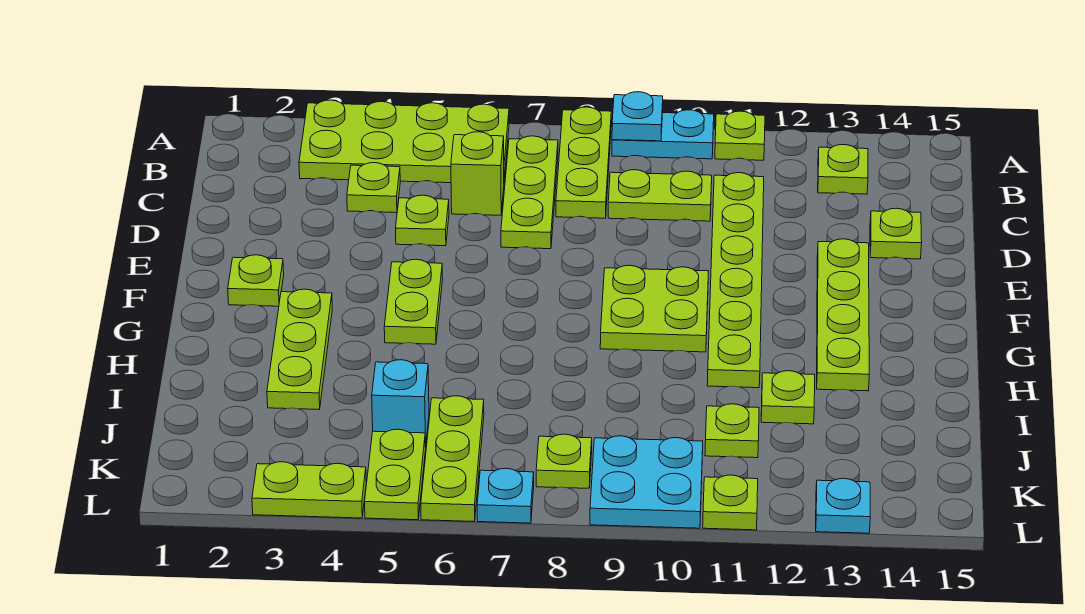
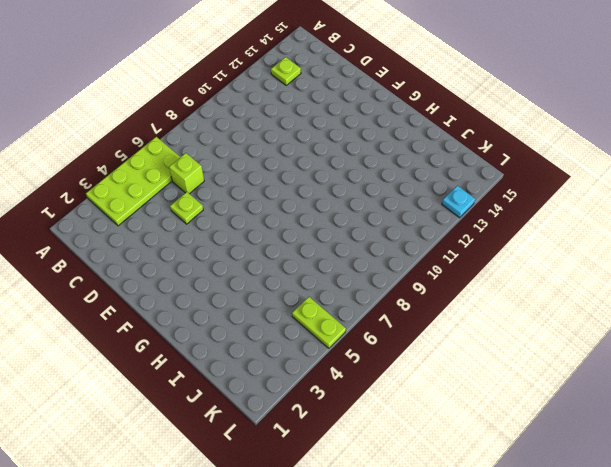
none -> lime 1x3 plate [556,107,611,218]
none -> cyan 1x2 plate [612,110,714,159]
none -> lime 1x1 plate [715,111,765,160]

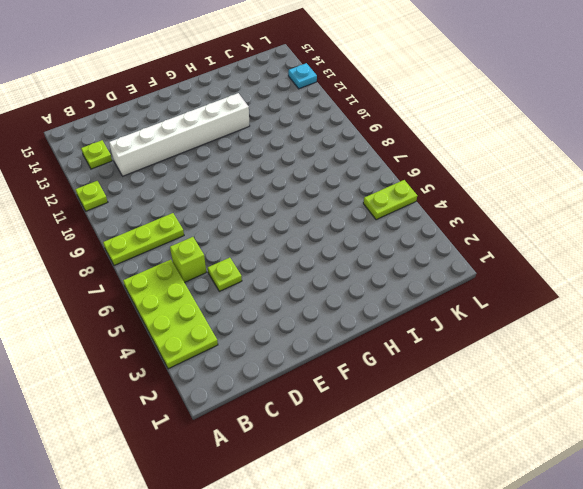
white 1x6 brick [109,93,250,176] -> none
none -> cyan 1x2 plate [612,110,714,159]
none -> lime 1x3 plate [501,136,558,249]
none -> lime 1x1 plate [347,163,400,213]

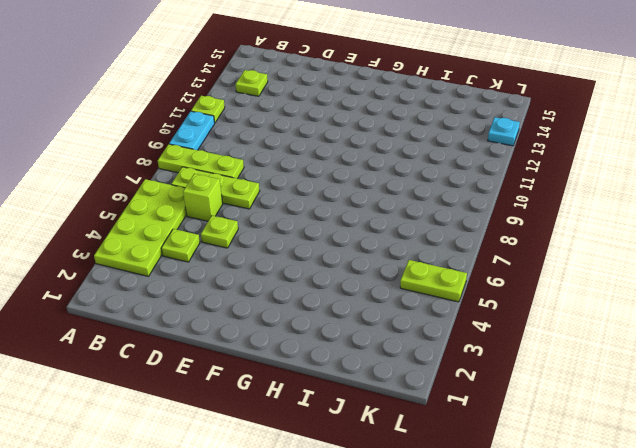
none -> lime 1x2 plate [608,170,712,221]
none -> lime 1x6 plate [707,173,764,388]
none -> lime 1x1 plate [870,208,922,259]

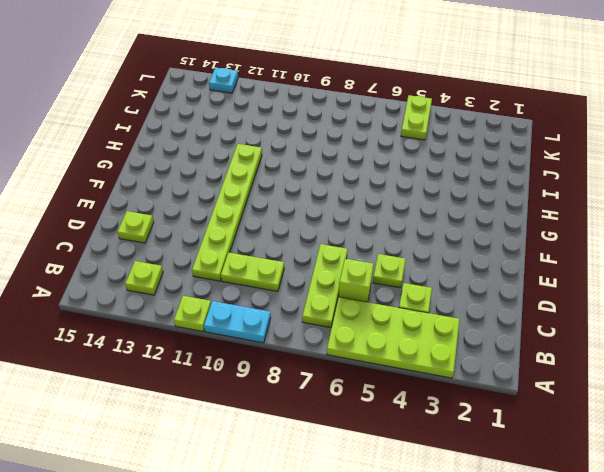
none -> lime 1x3 plate [556,107,611,218]
none -> lime 1x4 plate [817,239,869,391]
none -> lime 1x1 plate [228,255,284,306]

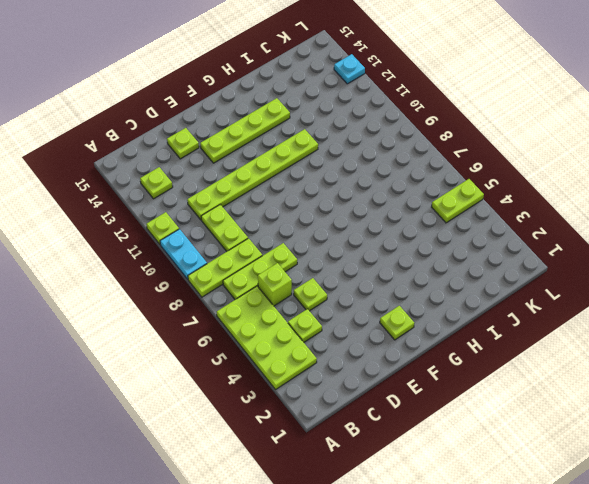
none -> lime 1x2 plate [384,259,443,344]
none -> lime 2x2 plate [600,265,708,352]
none -> lime 1x3 plate [267,289,332,409]

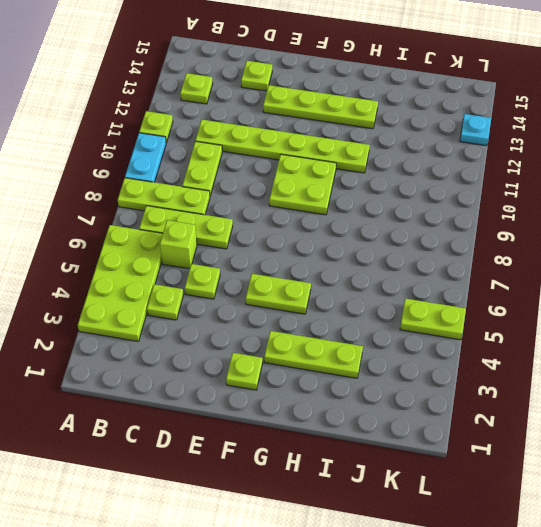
none -> lime 1x1 plate [761,371,815,424]
none -> cyan 1x1 brick [372,360,429,447]
none -> lime 1x3 plate [421,396,484,521]

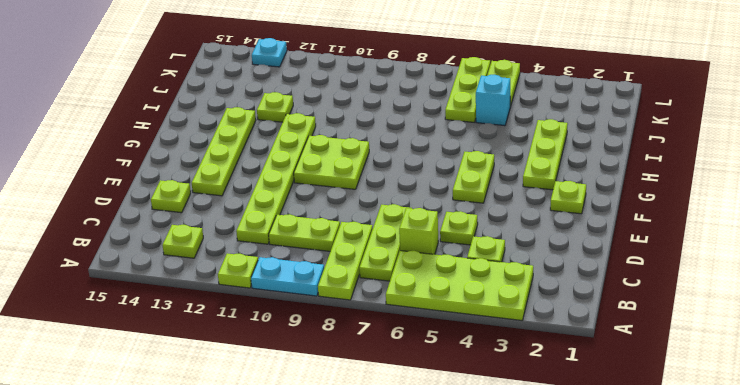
none -> lime 1x1 plate [705,404,759,458]
none -> lime 1x1 plate [536,434,592,488]
none -> cyan 2x2 plate [590,436,703,528]

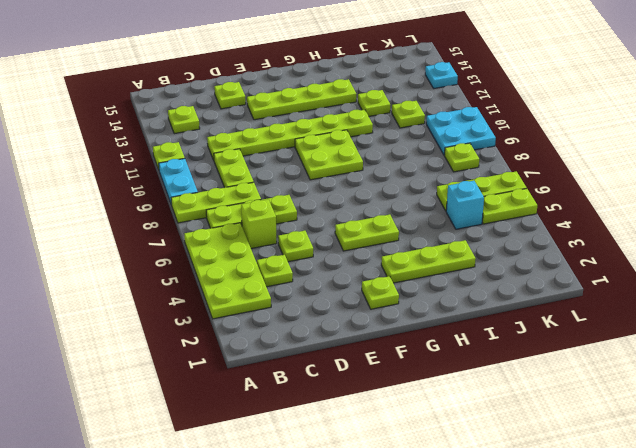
none -> lime 1x2 plate [252,462,366,518]
none -> cyan 1x1 plate [477,468,534,523]
none -> lime 1x1 plate [703,475,758,530]

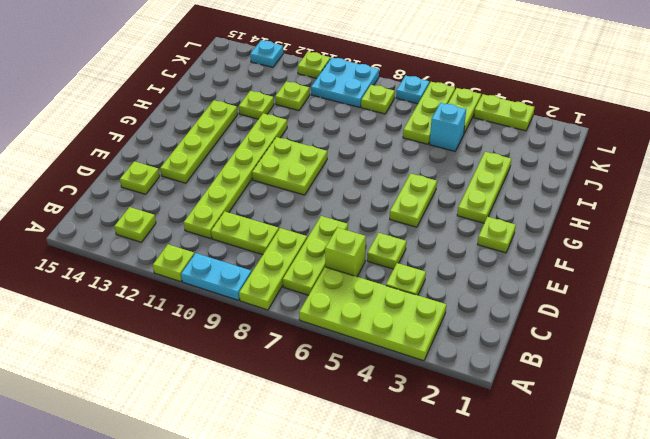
none -> cyan 1x1 plate [612,92,663,141]

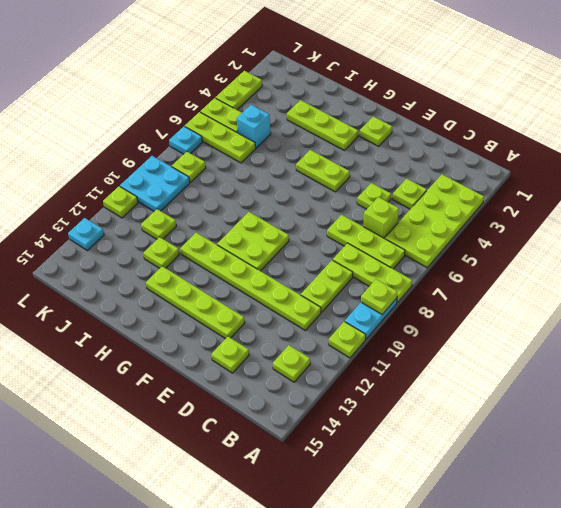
lime 1x1 plate [361,279,397,314] -> cyan 1x1 plate [612,92,663,141]

